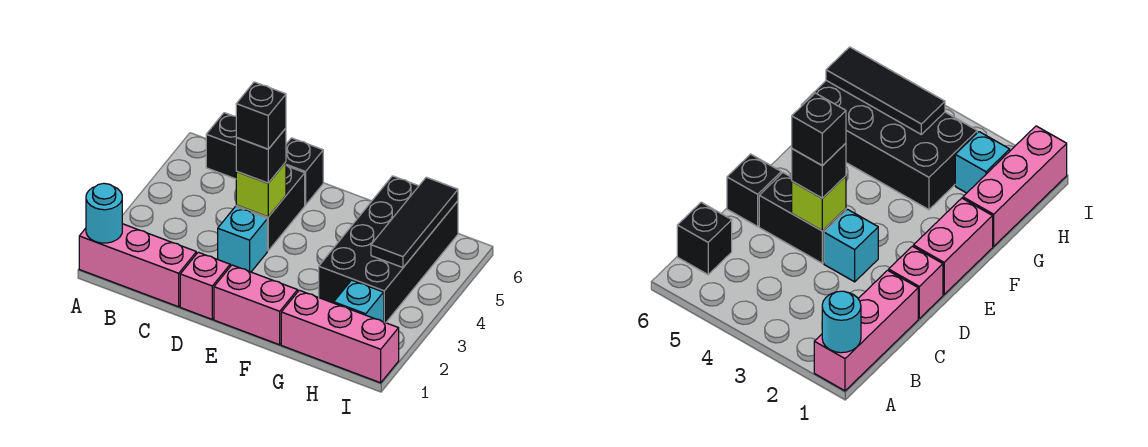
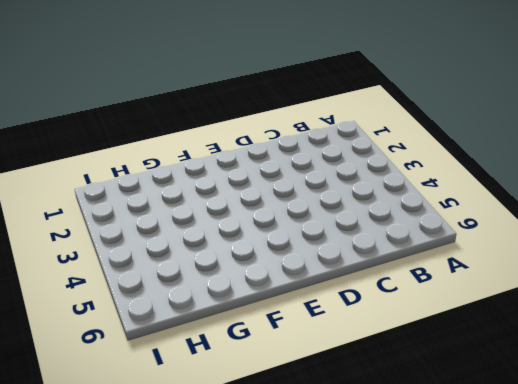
none -> pink 1x3 brick [79,224,196,307]
none -> black 1x1 brick [206,113,237,179]
none -> pink 1x1 brick [180,252,230,319]

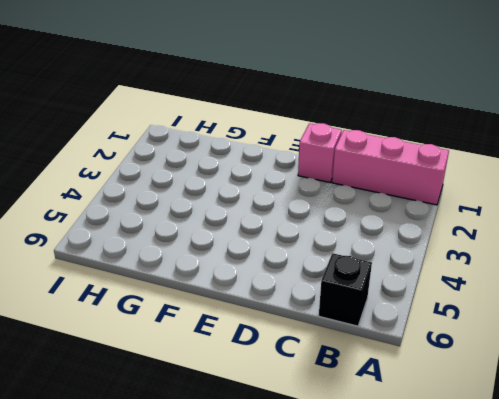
none -> cyan 1x1 brick [218,207,267,272]
none -> black 1x2 brick [236,165,305,251]
none -> black 1x1 brick [286,138,323,205]

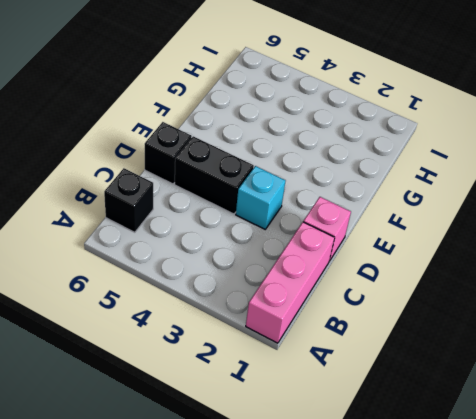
none -> pink 1x2 brick [214,265,298,345]
none -> pink 1x3 brick [281,290,399,383]
none -> black 2x4 brick [319,176,458,323]

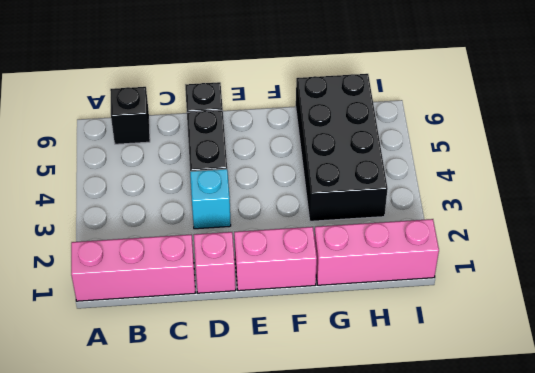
none -> cyan 1x1 brick [334,280,384,322]
none -> cyan 1x1 round brick [86,183,122,243]
none -> lime 1x1 brick [236,162,286,217]

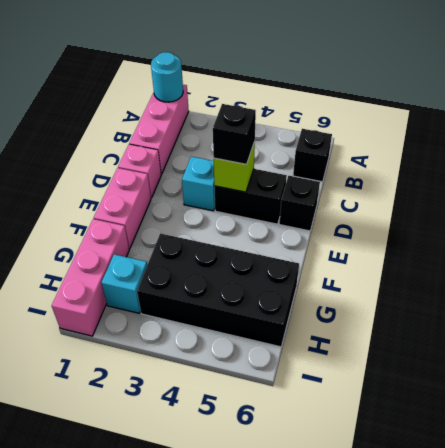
none -> black 1x3 tile [371,177,458,268]
none -> black 1x1 brick [236,82,286,149]

